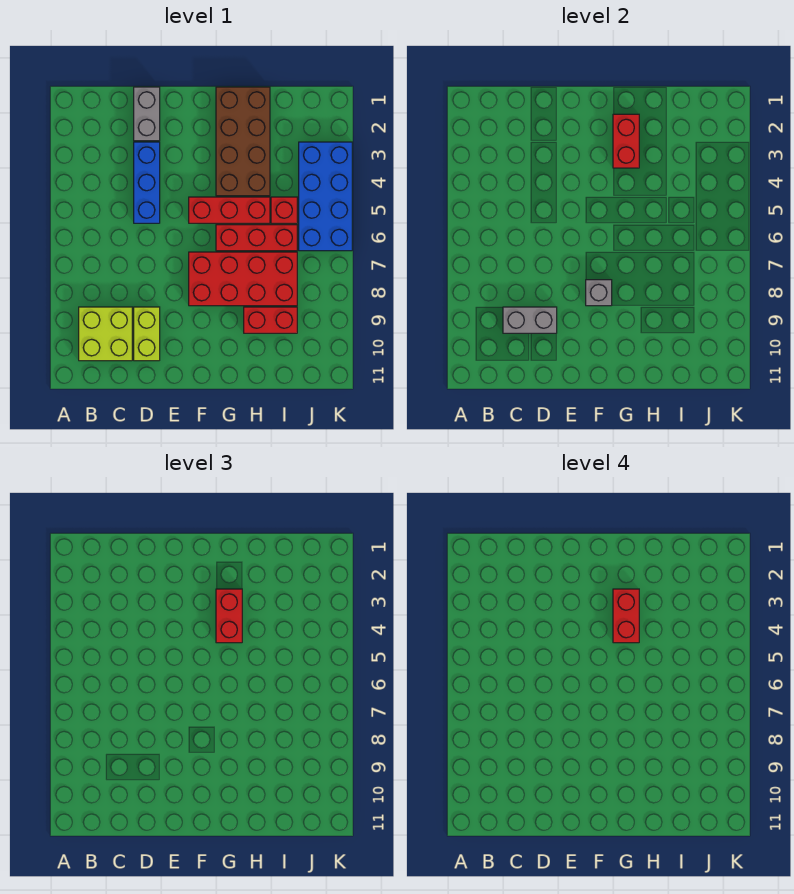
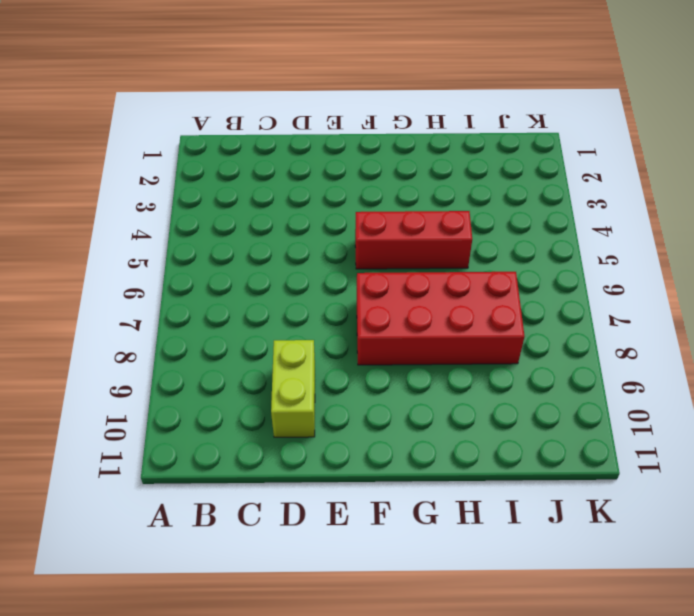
none -> lime 2x2 brick [79,307,132,361]
none -> grey 1x2 brick [134,87,160,141]
none -> blue 1x3 brick [134,142,160,223]

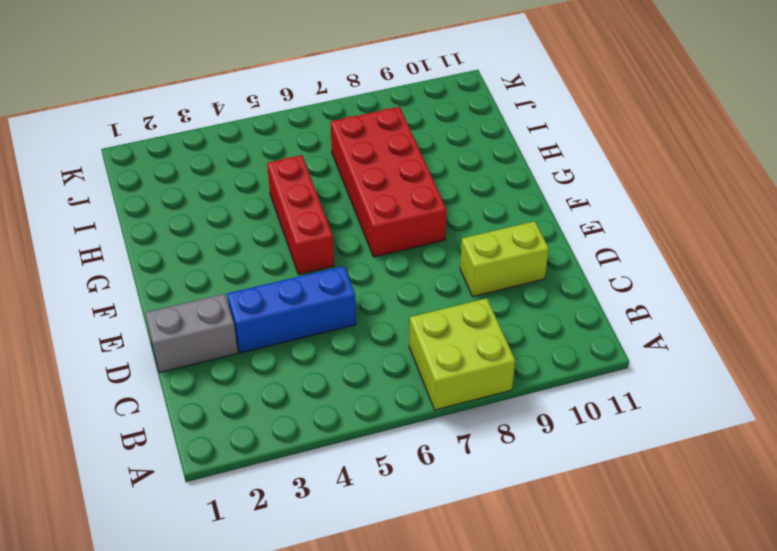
lime 2x2 brick [409,298,515,410] -> lime 2x2 brick moved to [79,307,132,361]
none -> brown 2x4 brick [216,87,270,196]
none -> red 1x3 brick [216,225,297,251]
none -> red 1x2 brick [244,307,297,333]

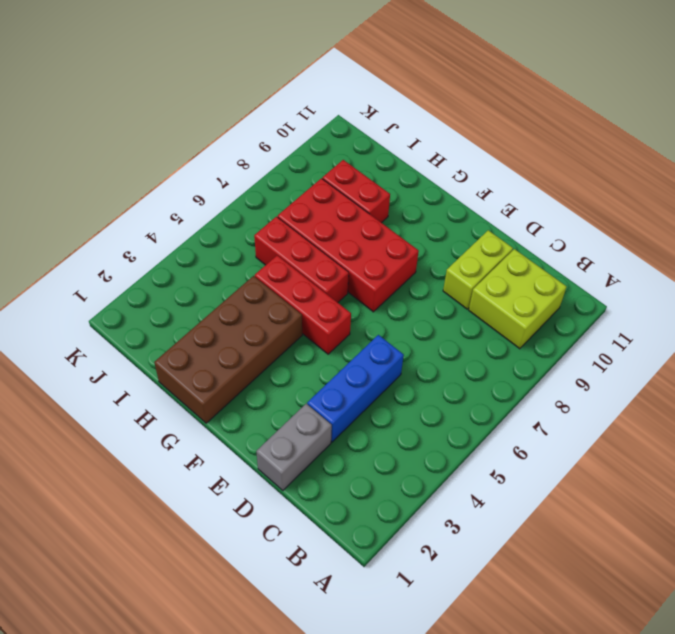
none -> red 1x1 brick [271,197,297,223]
none -> blue 2x4 brick [299,142,352,251]
none -> grey 1x2 brick [503,307,557,333]

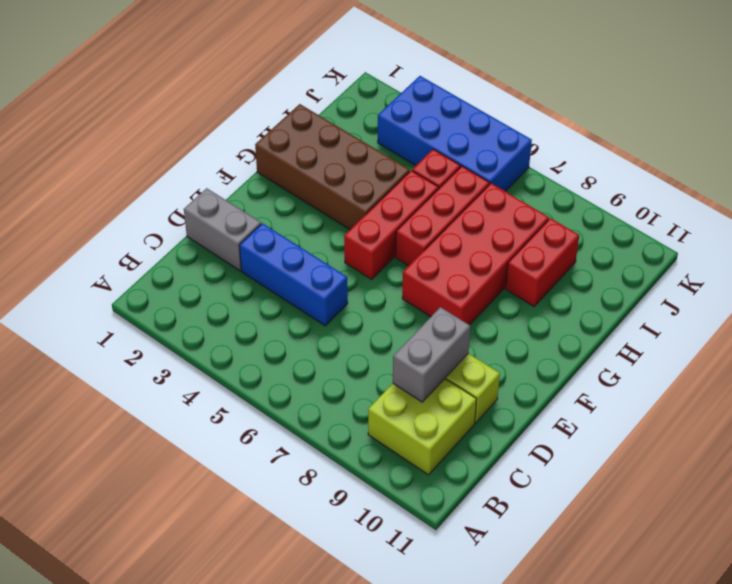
none -> grey 1x1 brick [586,280,612,306]
none -> red 1x2 brick [613,114,639,168]
none -> red 1x2 brick [216,589,242,643]

